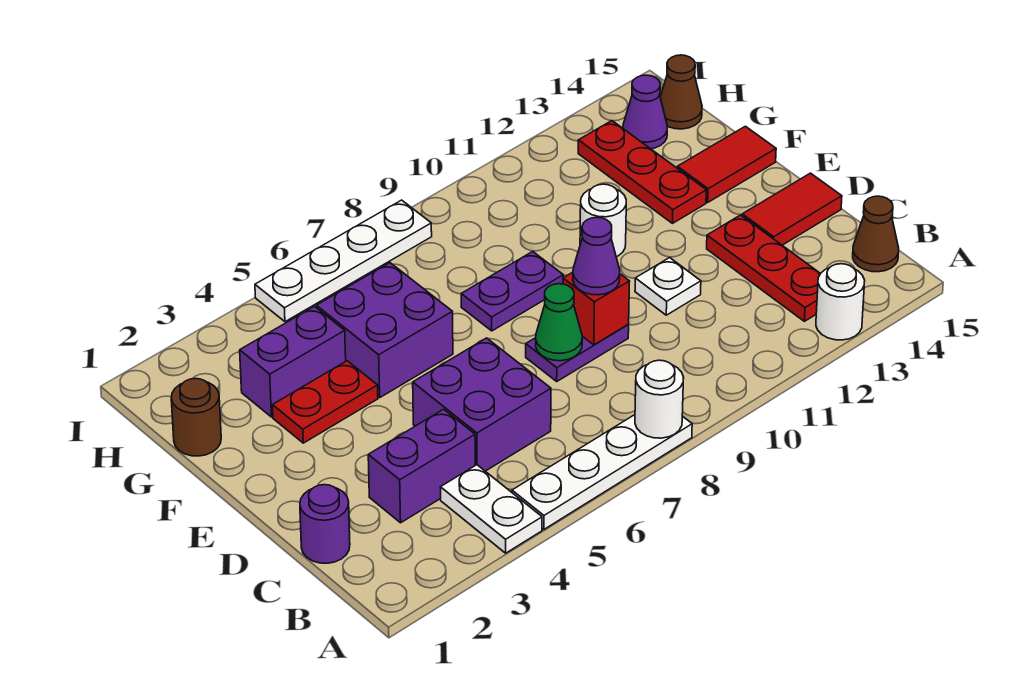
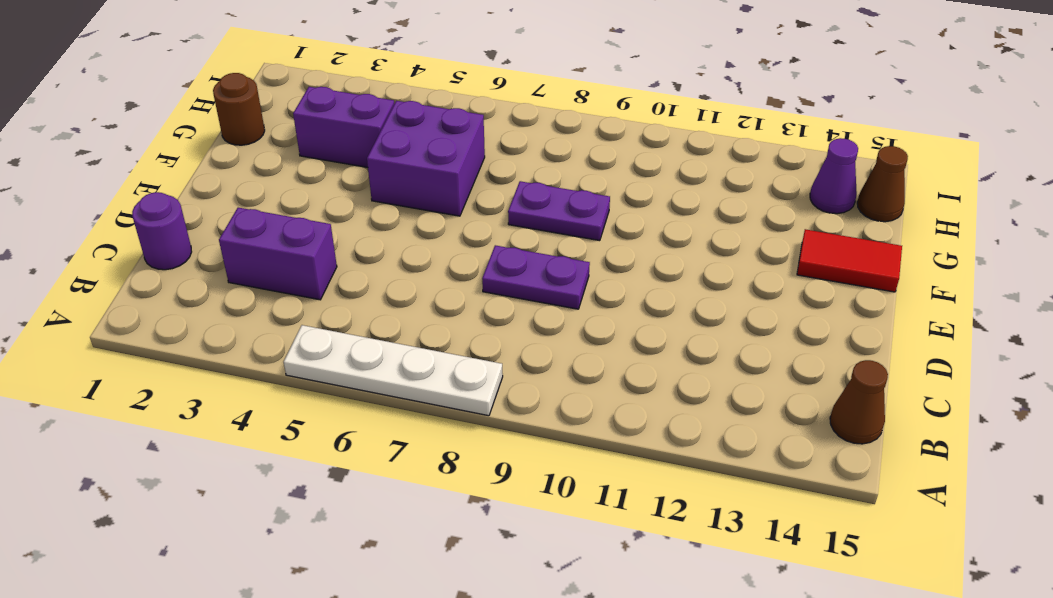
none -> white 1x2 plate [440,465,542,553]
none -> white 1x1 round brick [816,264,865,340]
none -> red 1x3 plate [707,215,820,321]

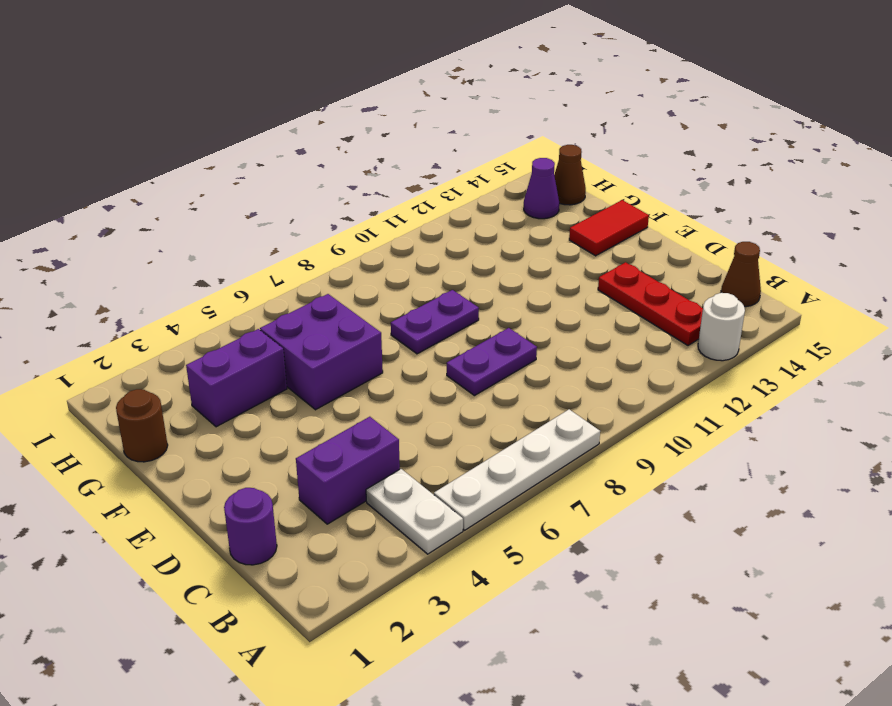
none -> purple 2x2 brick [413,338,551,471]
none -> white 1x1 plate [635,258,701,315]
none -> red 1x2 tile [742,173,842,245]

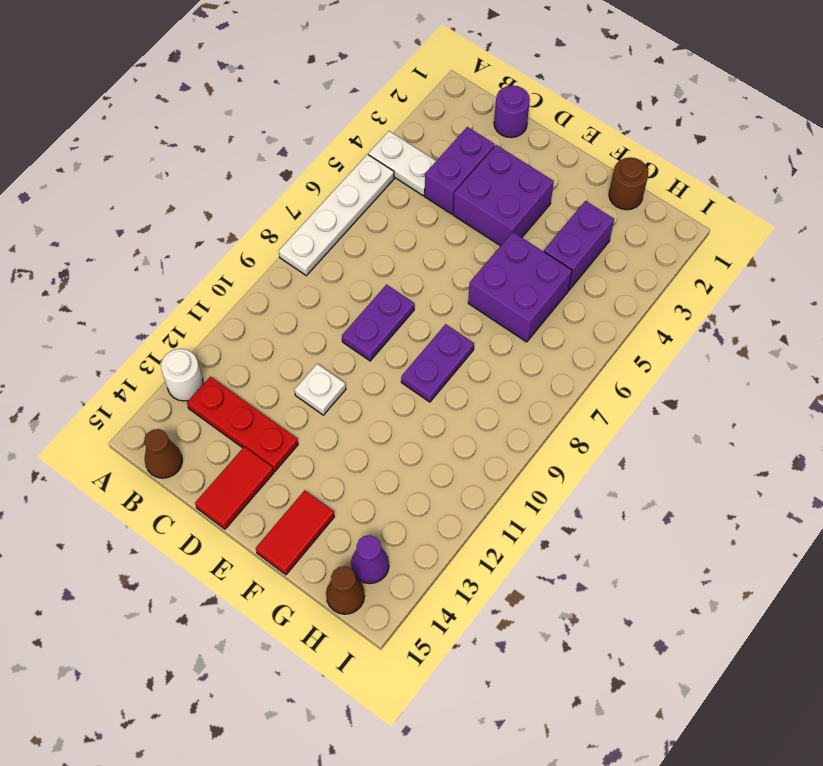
purple 2x2 brick [453,145,554,246] -> purple 2x2 brick moved to [413,338,551,471]
none -> red 1x2 plate [273,361,378,443]
none -> white 1x1 round brick [580,184,626,257]
none -> red 1x3 plate [578,121,706,223]

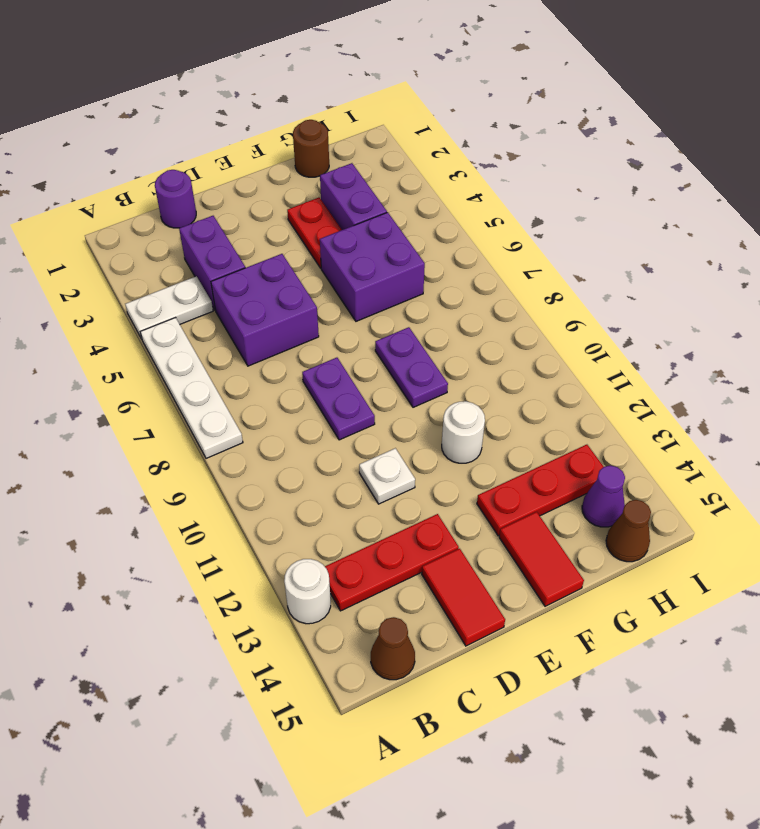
none -> white 1x4 plate [255,200,432,322]
none -> white 1x1 round brick [635,360,684,438]
none -> green 1x1 cone [536,284,582,361]

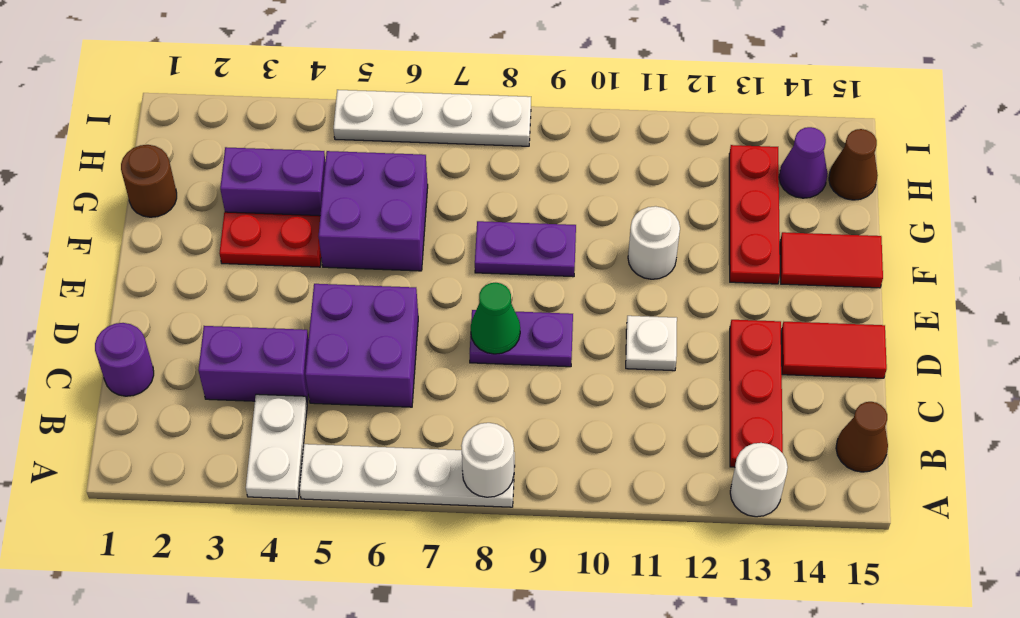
none -> red 1x1 brick [563,272,630,345]
none -> purple 1x1 cone [573,217,620,295]

